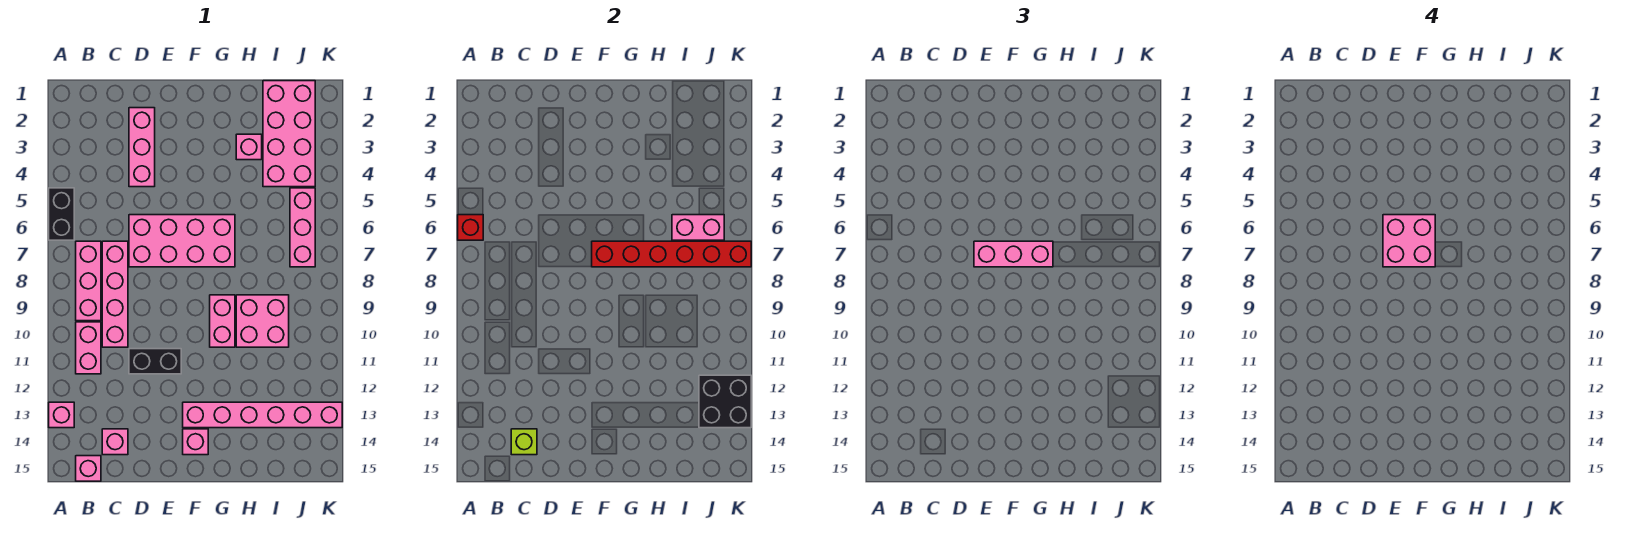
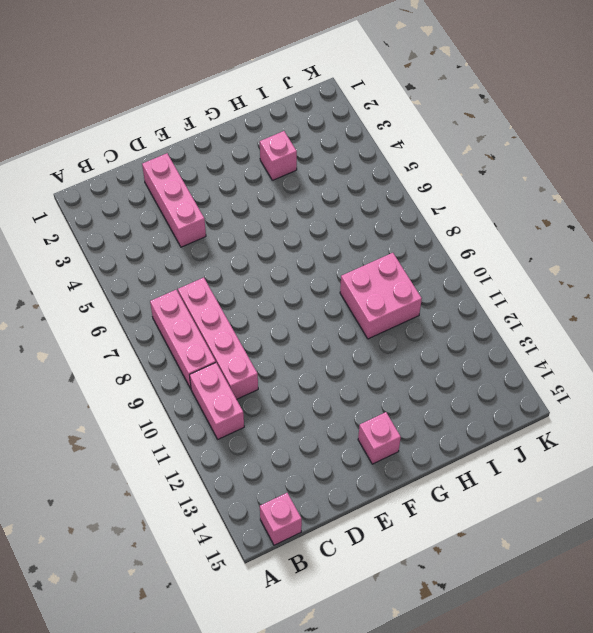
none -> black 1x2 brick [49,188,74,240]
none -> pink 1x1 brick [49,402,74,428]
none -> pink 1x1 brick [102,429,128,455]

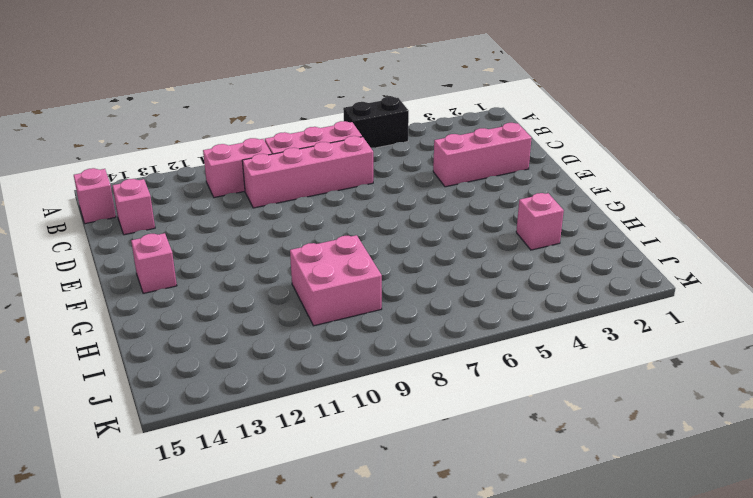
none -> pink 1x1 brick [49,402,74,428]
none -> pink 2x4 brick [129,215,235,267]
none -> black 1x2 brick [129,349,181,374]

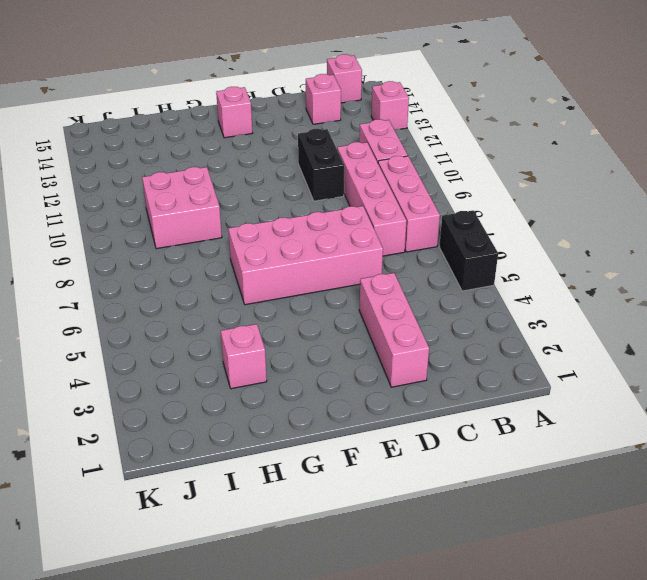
black 1x2 brick [298,129,344,201] -> black 1x2 brick turned to [129,349,181,374]
none -> pink 1x6 brick [183,402,342,428]
none -> pink 1x2 brick [210,295,235,347]
none -> pink 2x4 brick [263,81,315,187]

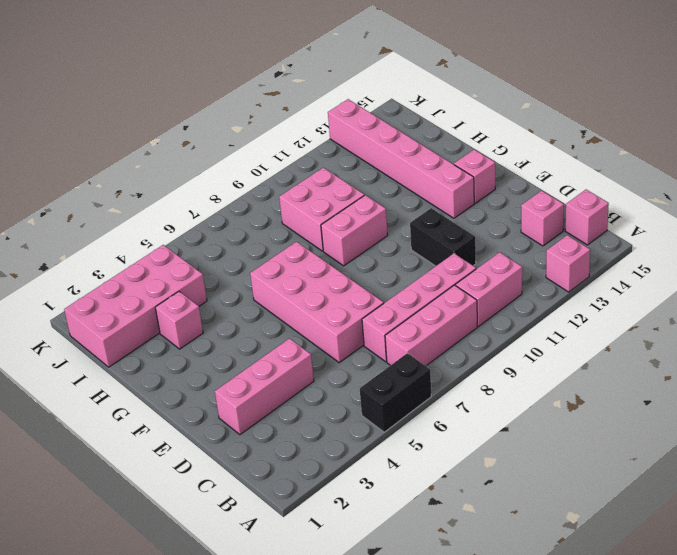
none -> pink 1x3 brick [290,188,315,267]
none -> red 1x1 brick [458,215,483,240]
none -> lime 1x1 brick [511,429,537,455]

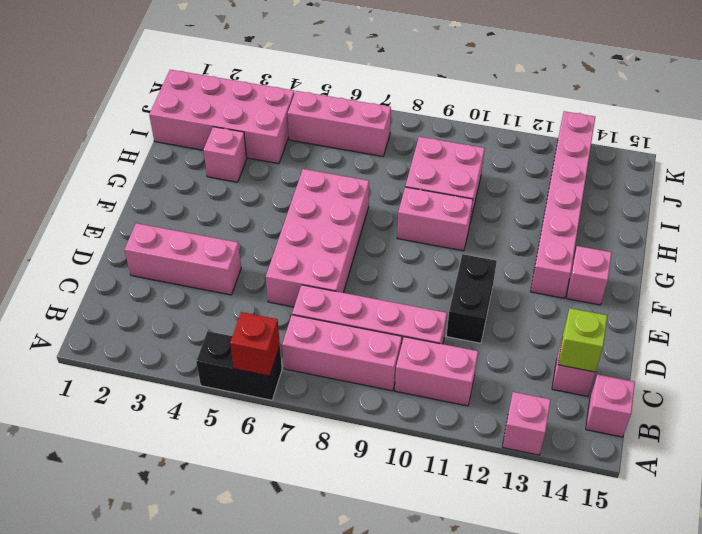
none -> red 1x6 brick [592,241,751,267]
none -> pink 1x2 brick [672,215,724,240]
none -> black 2x2 brick [699,375,751,428]

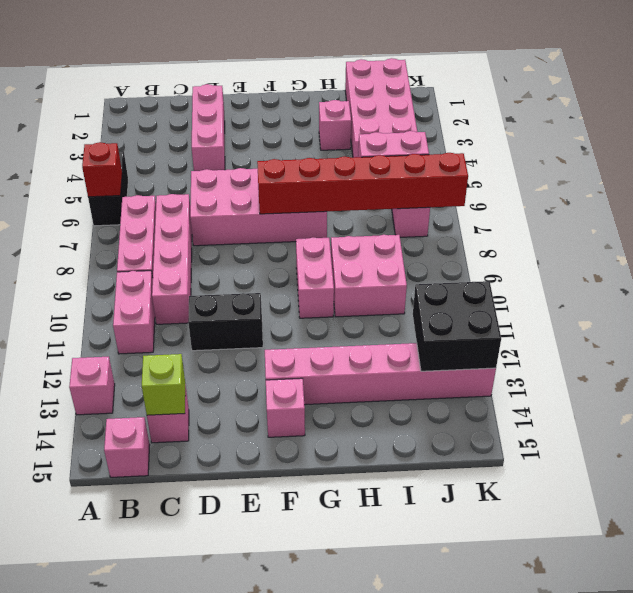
none -> pink 1x3 brick [974,241,1053,267]
none -> pink 2x2 brick [1383,215,1435,267]

